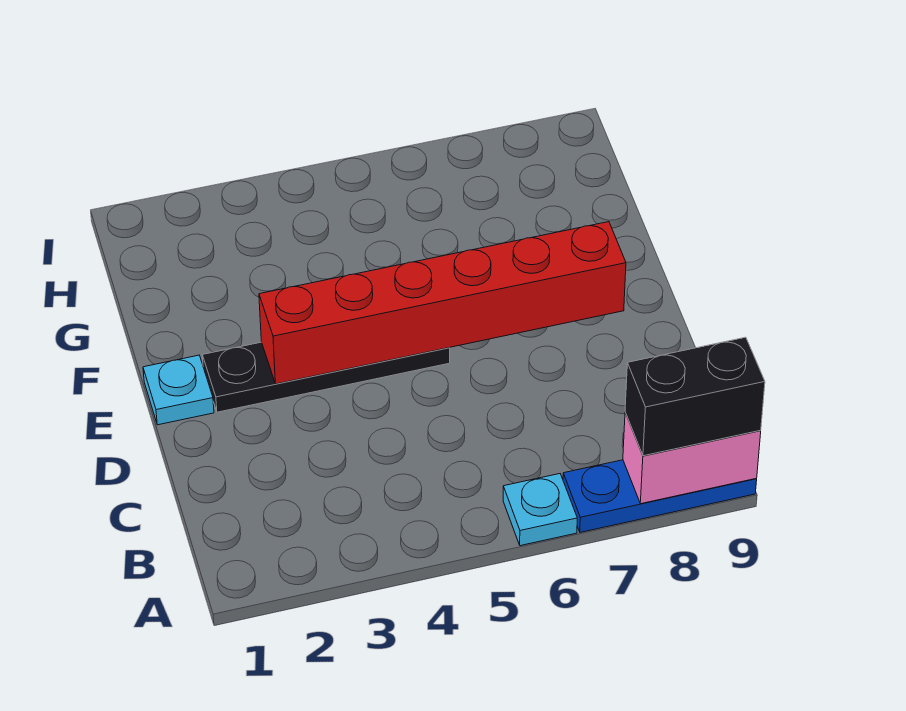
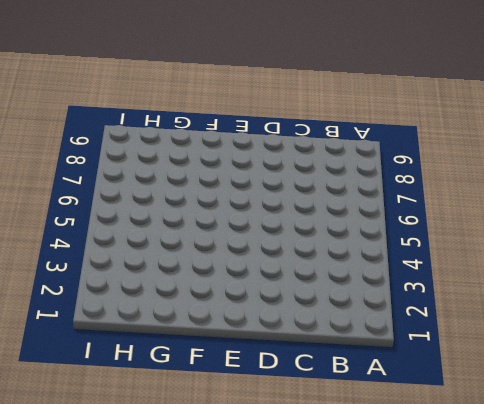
none -> cyan 1x1 plate [503,474,577,546]
none -> blue 1x3 plate [563,460,757,532]

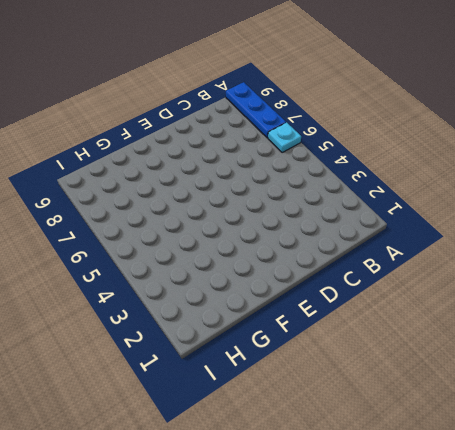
none -> cyan 1x1 plate [143,355,214,425]
none -> black 1x4 plate [202,342,450,412]

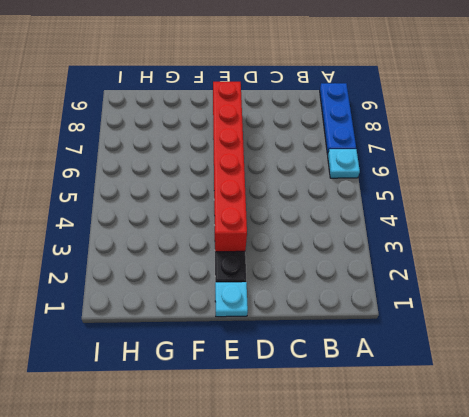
none -> pink 1x2 brick [623,413,761,504]
none -> black 1x2 brick [625,337,765,456]

